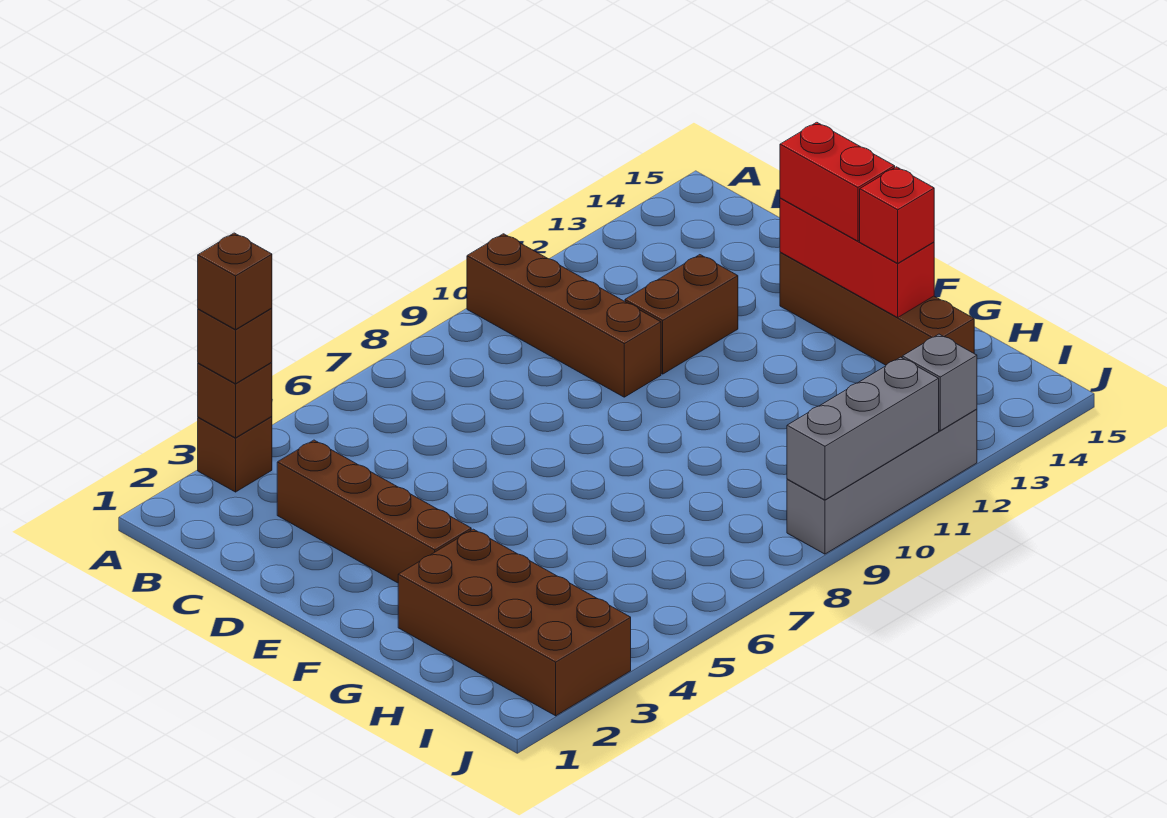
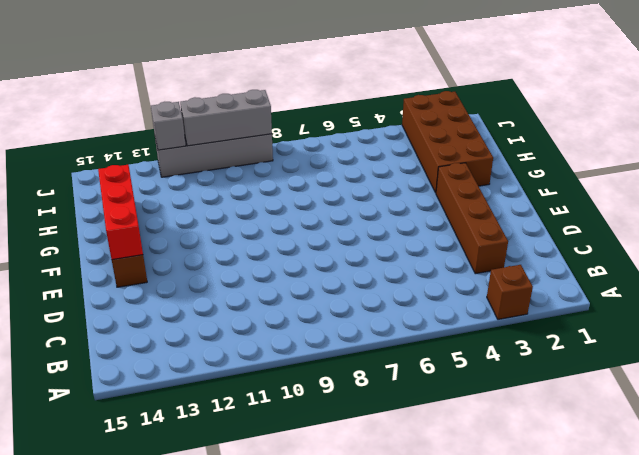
none -> brown 1x4 brick [467,234,661,397]
none -> brown 1x2 brick [625,255,738,374]
none -> brown 1x1 brick [198,362,272,438]

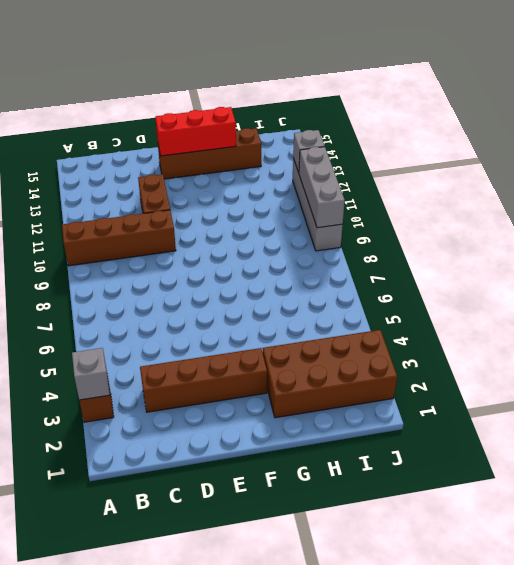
grey 1x1 brick [72,348,110,400] -> brown 1x1 brick [198,362,272,438]
none -> brown 1x1 brick [198,308,272,384]
none -> red 1x2 brick [780,122,895,241]
none -> red 1x1 brick [860,167,934,263]

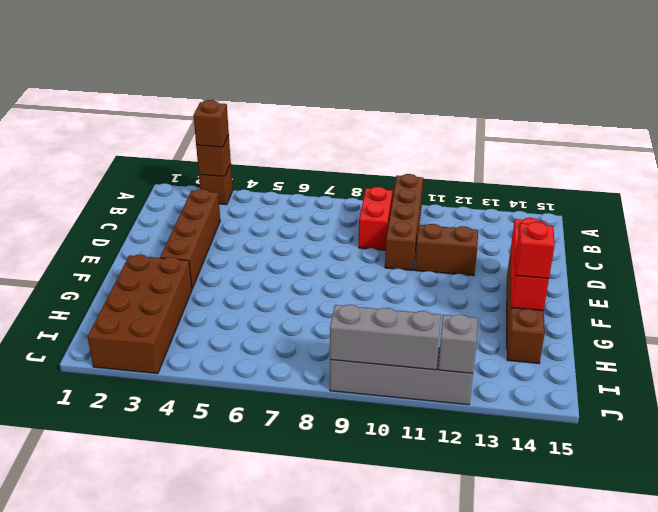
red 1x2 brick [359,187,393,250] -> red 1x2 brick moved to [780,122,895,241]
none -> brown 1x1 brick [198,233,272,330]

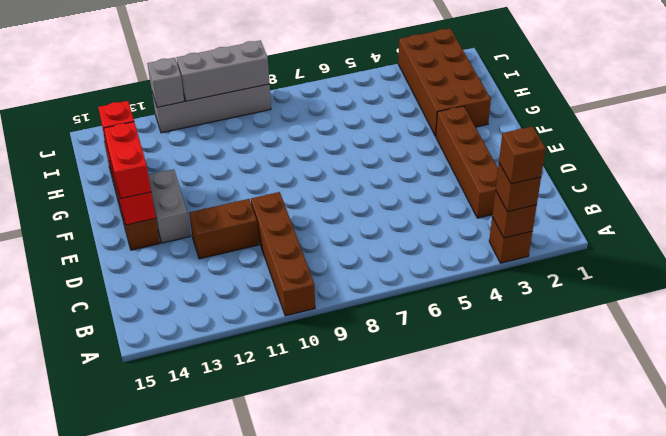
grey 1x2 brick [148,169,191,243] -> none

